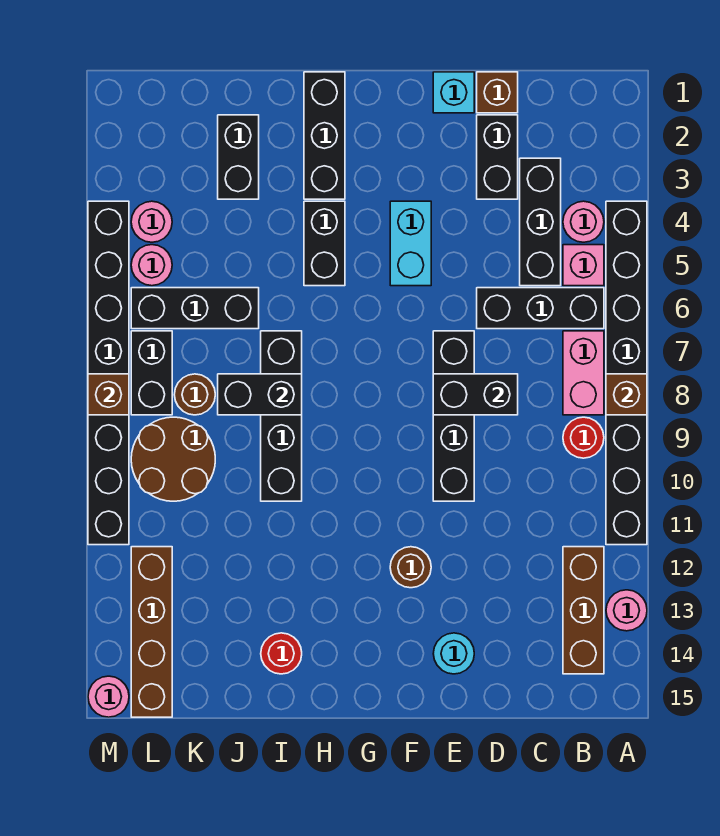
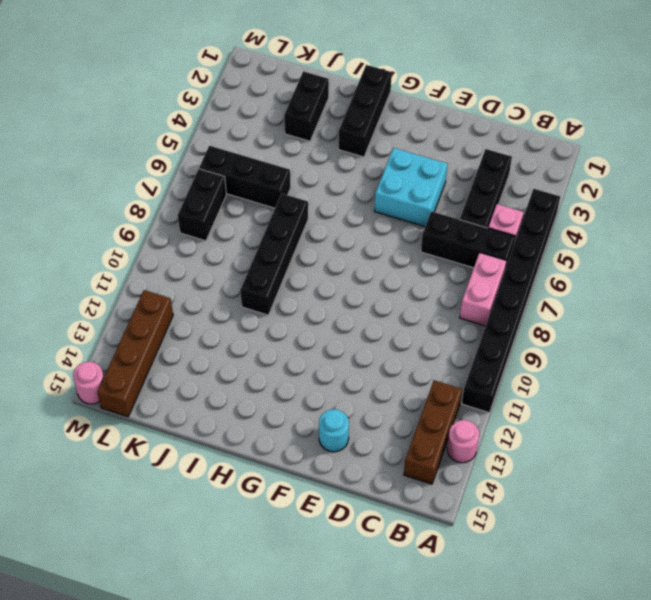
cyan 2x2 brick [374,148,447,227] -> cyan 1x2 brick [390,201,431,286]
none -> pink 1x1 round brick [563,201,604,242]
none -> red 1x1 round brick [563,417,604,458]
none -> brown 1x1 brick [477,72,518,113]
none -> black 1x2 brick [477,115,518,199]

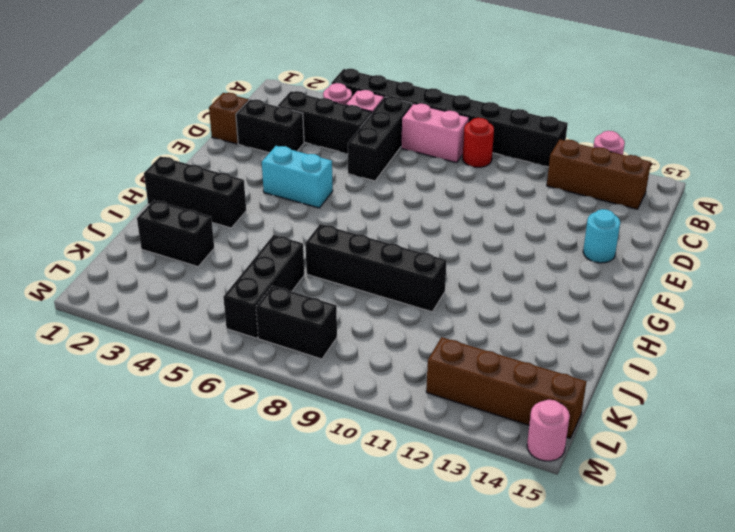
none -> cyan 1x1 brick [433,72,474,113]
none -> black 1x4 brick [433,331,474,501]
none -> brown 1x1 round brick [390,547,431,588]
none -> black 1x2 brick [304,201,345,286]

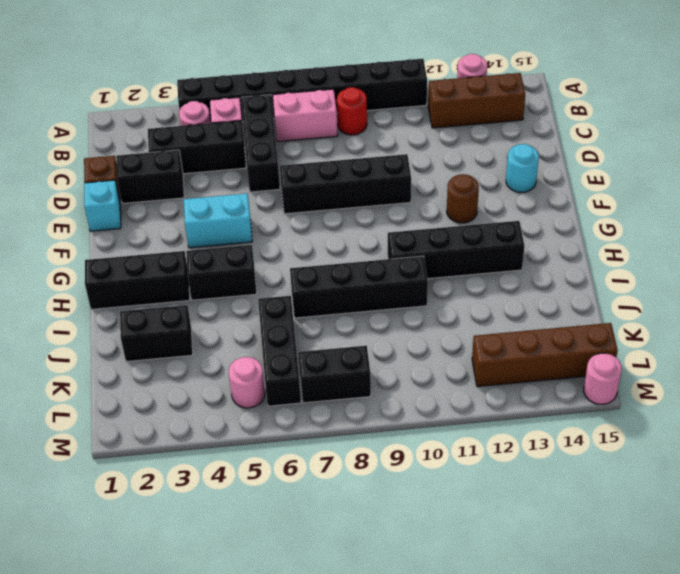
black 1x4 brick [388,221,524,279] -> none
none -> red 1x1 round brick [261,633,302,674]
none -> brown 1x1 round brick [174,374,215,415]
none -> brown 2x2 round brick [131,417,215,501]
none -> pink 1x1 round brick [131,201,172,242]

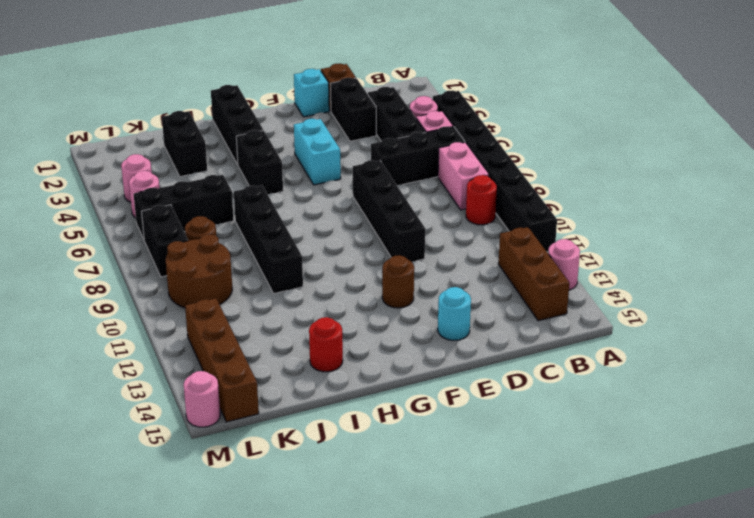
none -> black 1x8 brick [88,201,129,545]
none -> brown 1x1 brick [606,374,647,415]
none -> black 1x2 brick [433,374,518,415]
none -> black 1x2 brick [218,374,302,415]

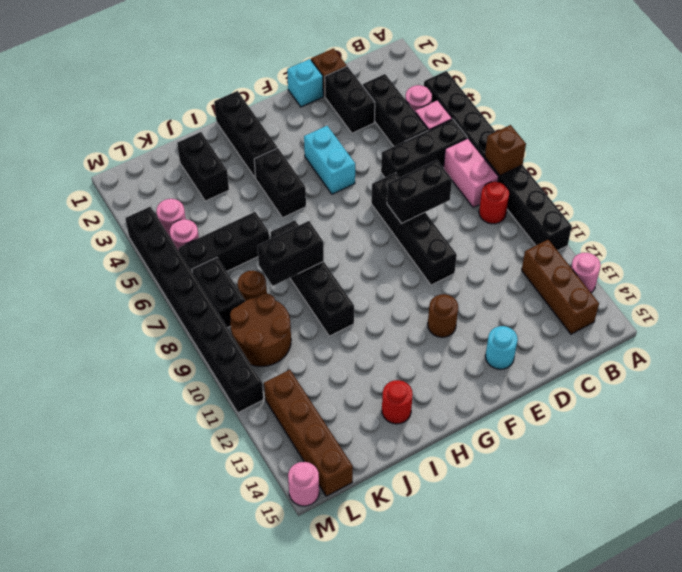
none -> brown 1x1 brick [88,374,129,415]

